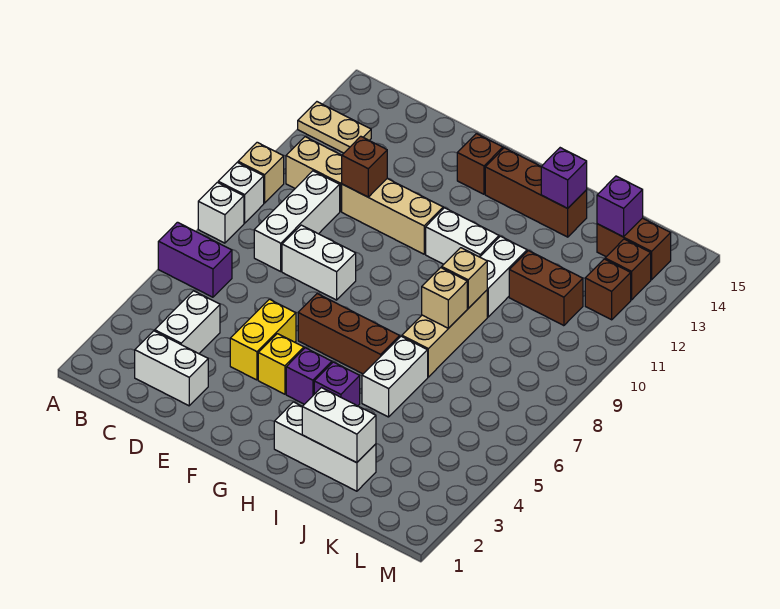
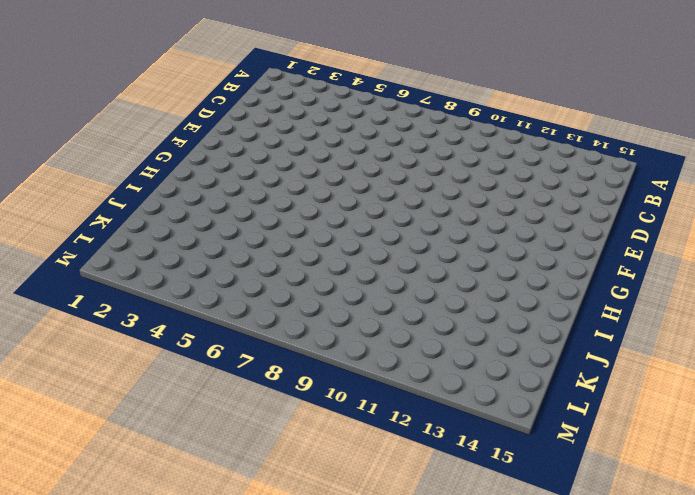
none -> purple 1x2 brick [158,222,232,297]
none -> white 1x1 brick [198,182,244,243]
none -> white 1x1 brick [218,162,264,223]
none -> tan 1x1 brick [238,142,284,203]

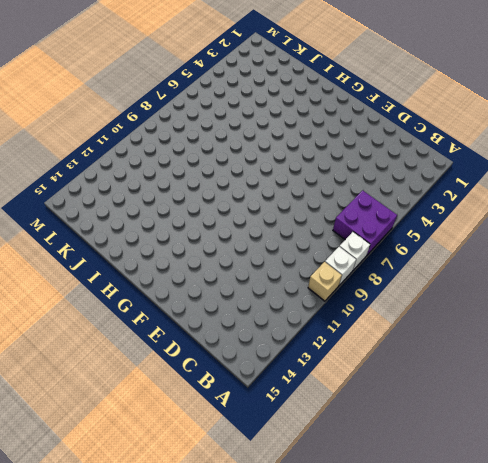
purple 2x2 brick [333,190,397,256] -> purple 1x2 brick [158,222,232,297]
none -> tan 1x2 plate [298,102,371,153]
none -> tan 1x2 brick [286,137,342,211]
none -> white 1x2 brick [135,331,208,406]
none -> white 1x2 brick [155,291,220,354]

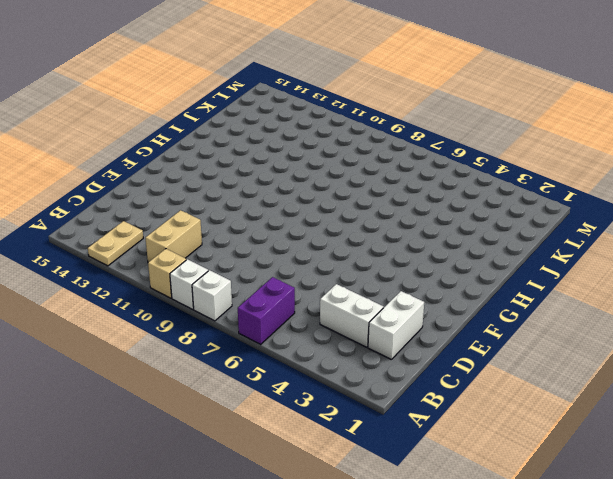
none -> white 1x3 brick [254,171,340,271]
none -> white 1x2 brick [282,225,356,300]
none -> tan 1x3 brick [342,178,443,254]
none -> yellow 1x2 brick [230,299,296,380]

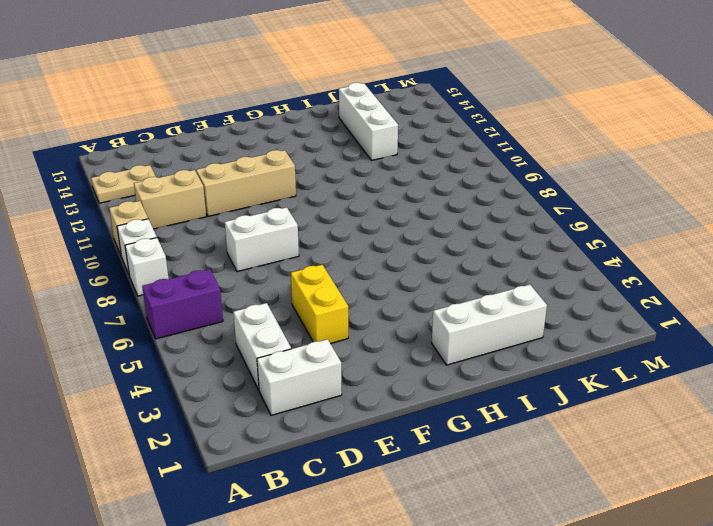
white 1x3 brick [339,83,398,161] -> white 1x3 brick moved to [254,171,340,271]
none -> yellow 1x1 brick [258,334,304,394]
none -> brown 1x3 brick [298,294,400,374]
none -> brown 1x1 brick [457,134,503,194]
none -> purple 1x1 brick [286,348,332,404]

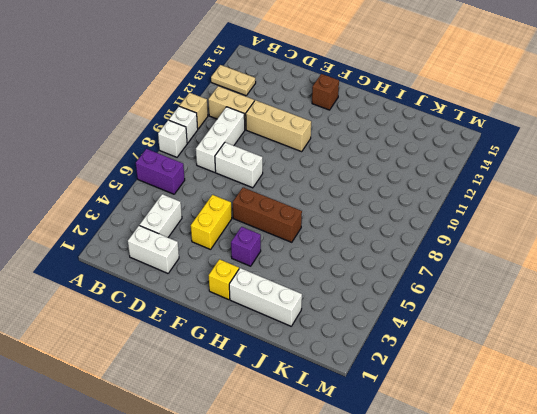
yellow 1x1 brick [209,259,239,300] -> yellow 1x1 brick moved to [258,334,304,394]
none -> white 1x2 brick [426,208,499,264]
none -> brown 1x3 brick [485,148,587,237]
none -> purple 1x1 brick [314,362,360,406]
none -> white 1x2 brick [362,336,428,417]

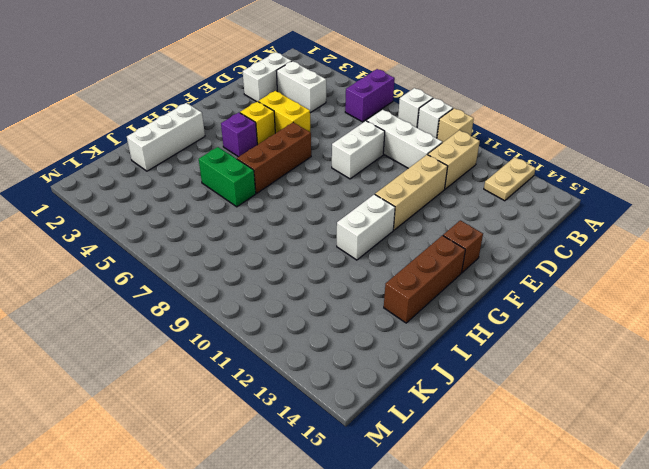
green 1x2 brick [199,147,256,207] -> white 1x2 brick [362,336,428,417]
none -> purple 1x1 brick [314,362,360,406]
none -> tan 1x3 brick [402,290,487,377]
none -> white 1x2 brick [480,236,527,317]
none -> brown 1x2 brick [509,251,583,326]

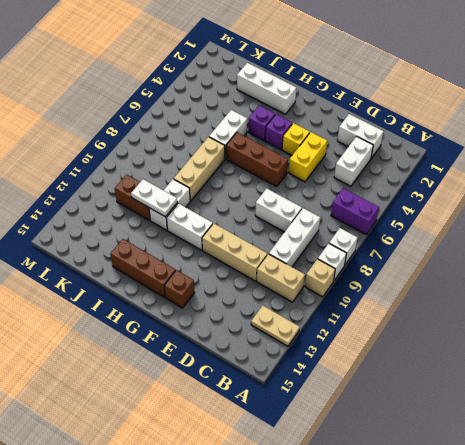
white 1x2 plate [131,179,177,217] -> none
none -> brown 1x2 brick [597,218,671,280]
none -> brown 1x1 brick [585,259,631,320]
none -> brown 1x1 brick [605,239,651,300]
none -> brown 1x1 brick [342,136,387,197]

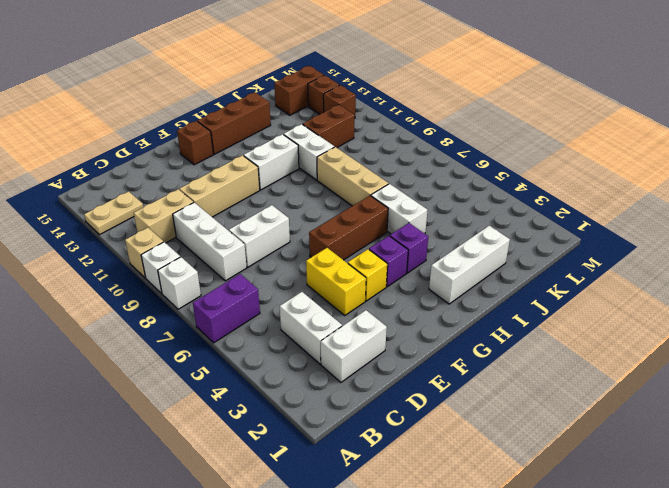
none -> brown 1x1 brick [342,136,387,197]
none -> white 1x2 brick [302,388,376,463]
none -> tan 1x1 brick [422,268,467,328]
none -> tan 1x1 brick [442,248,487,308]

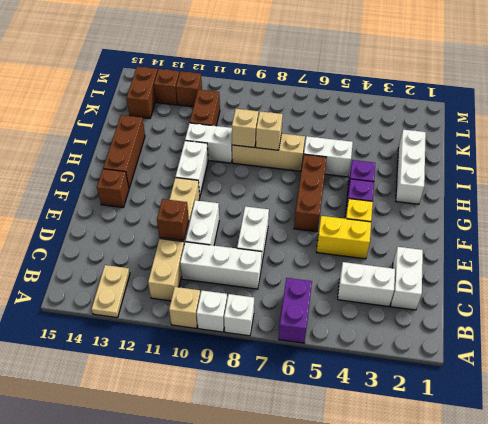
white 1x2 brick [185,200,219,245] -> white 1x2 brick moved to [302,388,376,463]
none -> purple 1x1 brick [541,148,587,208]
none -> purple 1x1 brick [597,176,643,237]

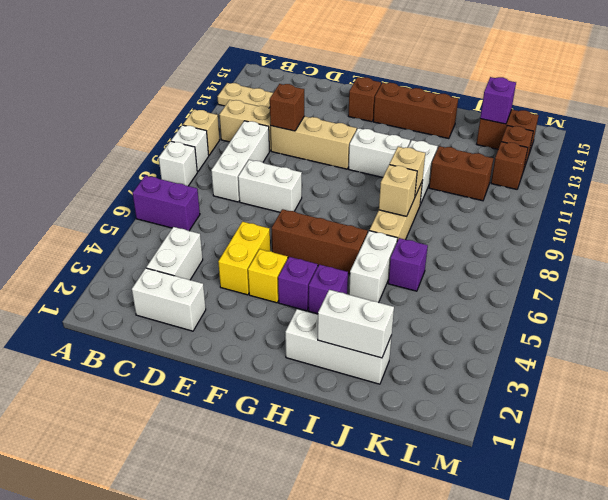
purple 1x1 brick [388,238,428,291] -> purple 1x1 brick moved to [541,148,587,208]

